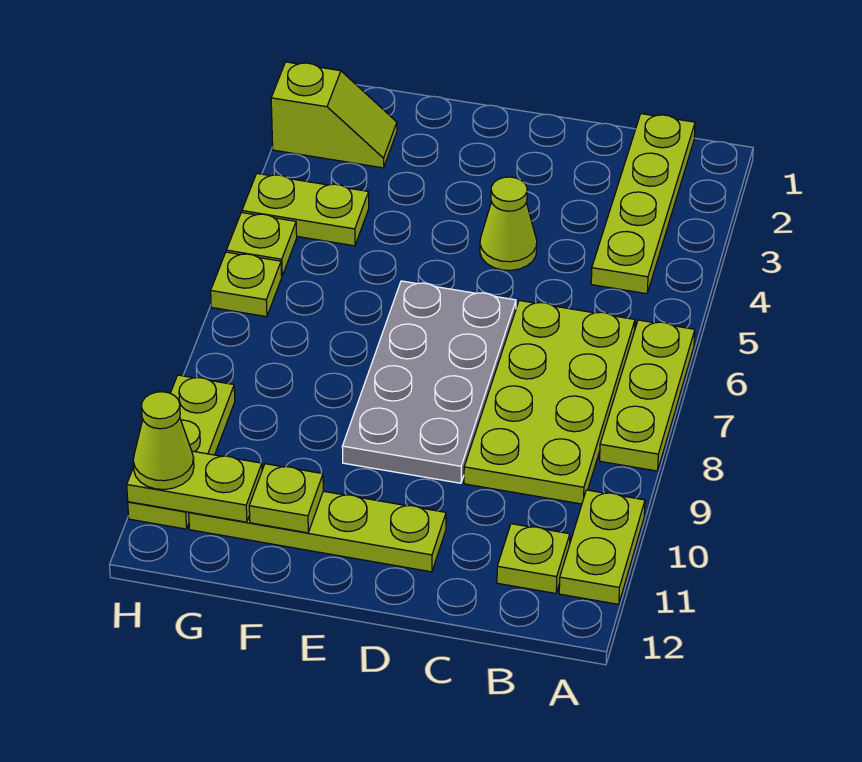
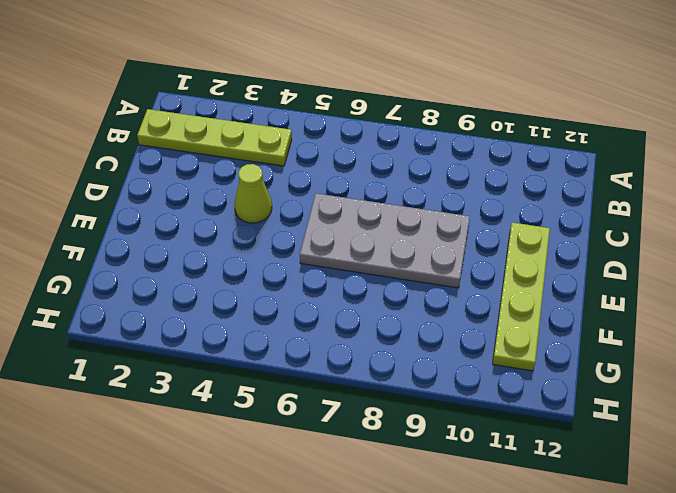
none -> lime 1x3 plate [600,320,695,471]
none -> lime 1x2 plate [559,490,645,604]
none -> lime 2x4 plate [464,300,635,504]

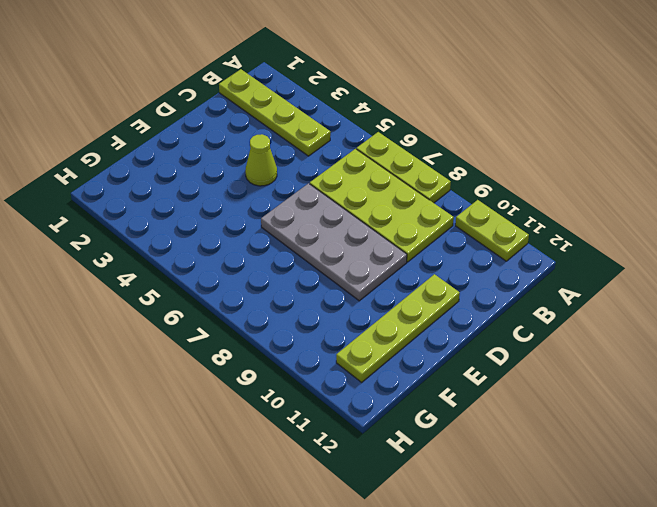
none -> lime 1x1 plate [497,524,570,593]
none -> lime 1x2 slope [271,62,397,168]
none -> lime 1x2 plate [242,174,369,246]

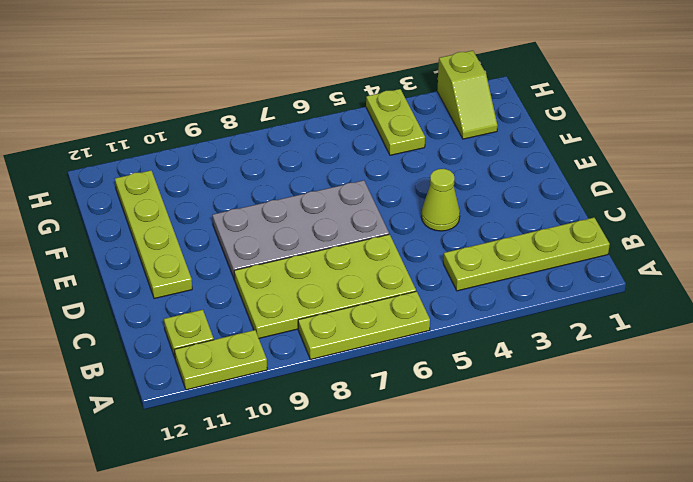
none -> lime 1x1 plate [226,212,297,276]
none -> lime 1x1 plate [211,252,282,317]
none -> lime 1x3 plate [128,375,235,529]

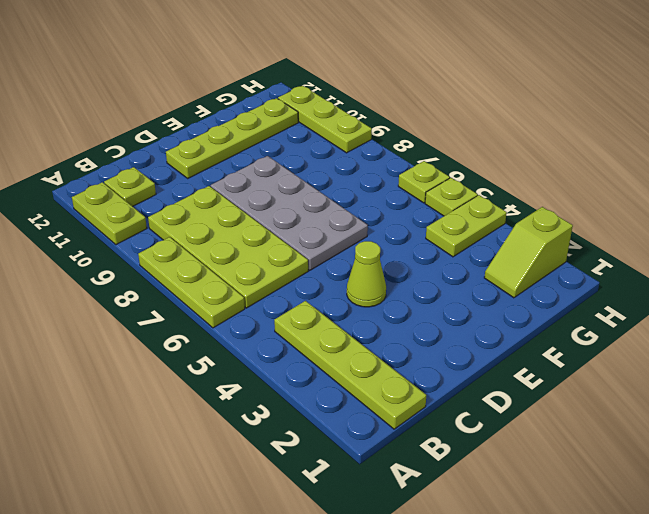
none -> lime 1x1 plate [249,464,323,533]
none -> lime 1x2 plate [127,451,262,522]
none -> lime 1x1 cone [133,392,194,489]

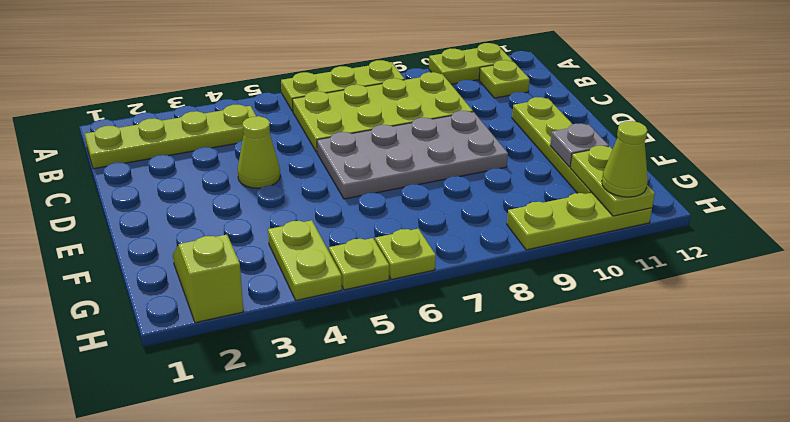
grey 1x1 plate [550,123,609,167] -> lime 1x1 plate [249,464,323,533]

